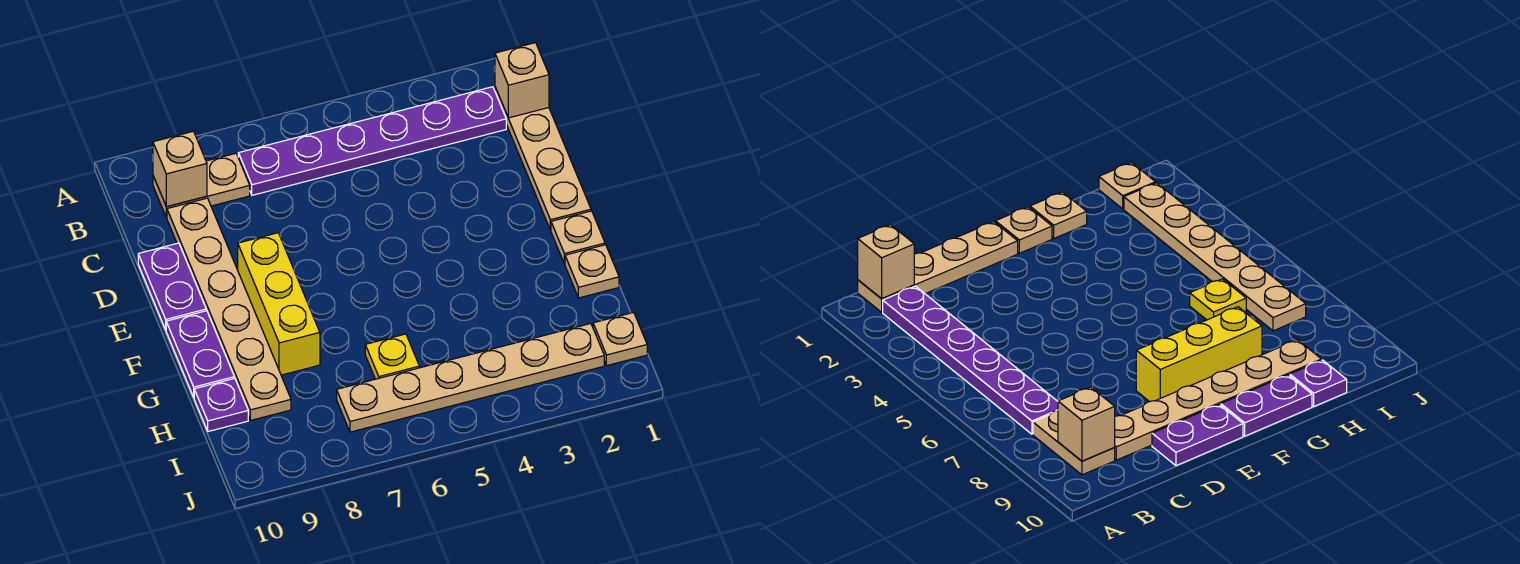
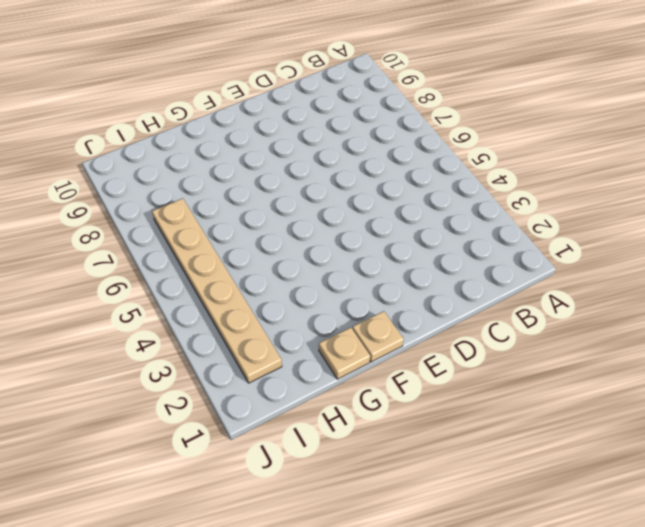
none -> tan 1x4 plate [495,87,591,230]
none -> purple 1x6 plate [238,87,506,195]
none -> tan 1x2 plate [153,153,250,218]

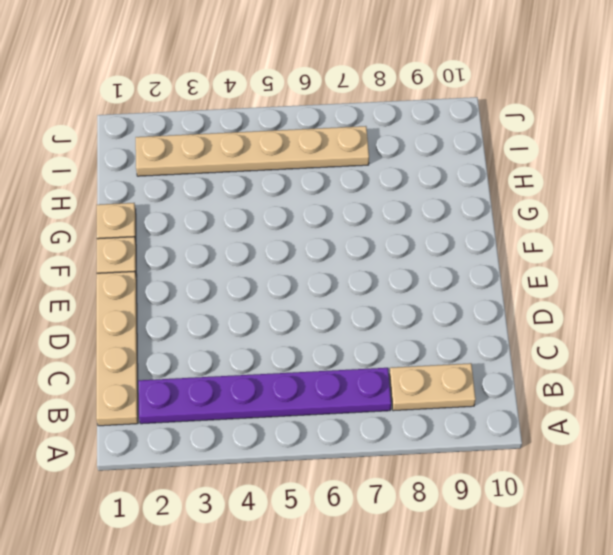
none -> tan 1x6 plate [167,198,291,420]
none -> purple 1x2 plate [138,243,206,330]
none -> yellow 1x3 brick [238,233,320,375]

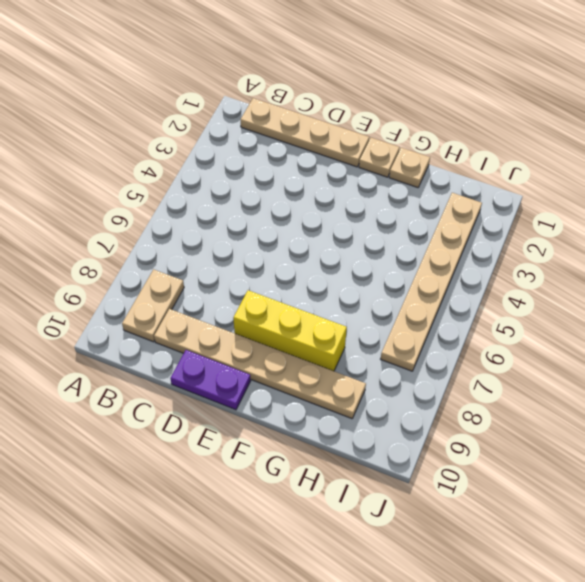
none -> purple 1x6 plate [238,87,506,195]
none -> purple 1x2 plate [166,311,234,397]
none -> yellow 1x1 plate [365,334,419,379]

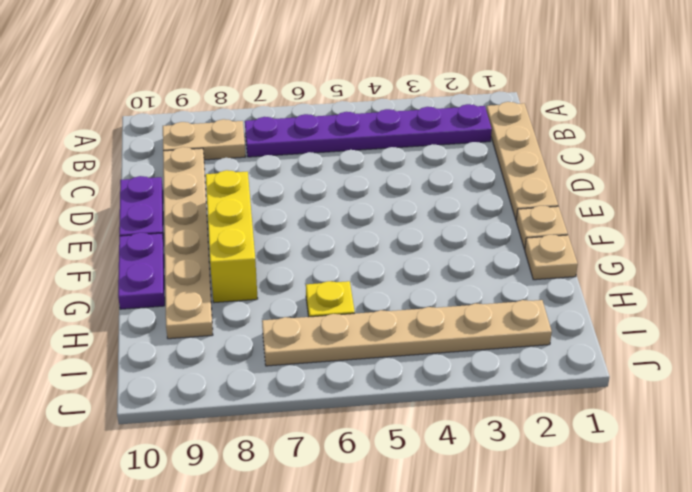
none -> purple 1x1 plate [194,378,248,431]
none -> tan 1x1 plate [593,312,647,365]
none -> tan 1x1 brick [495,43,549,118]

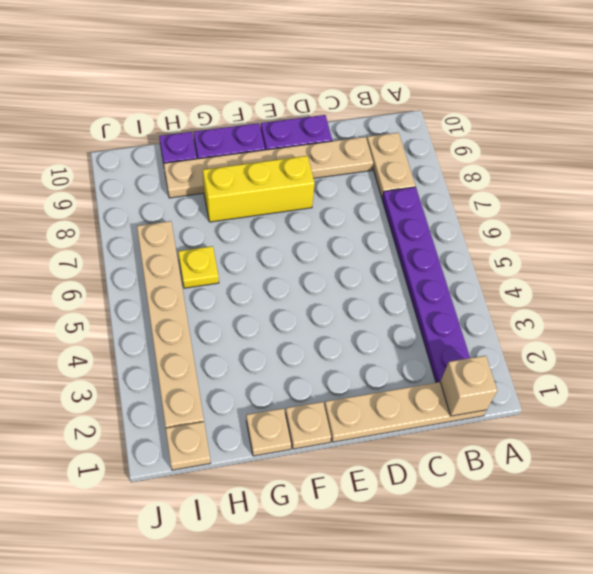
none -> tan 1x1 brick [153,131,207,207]

